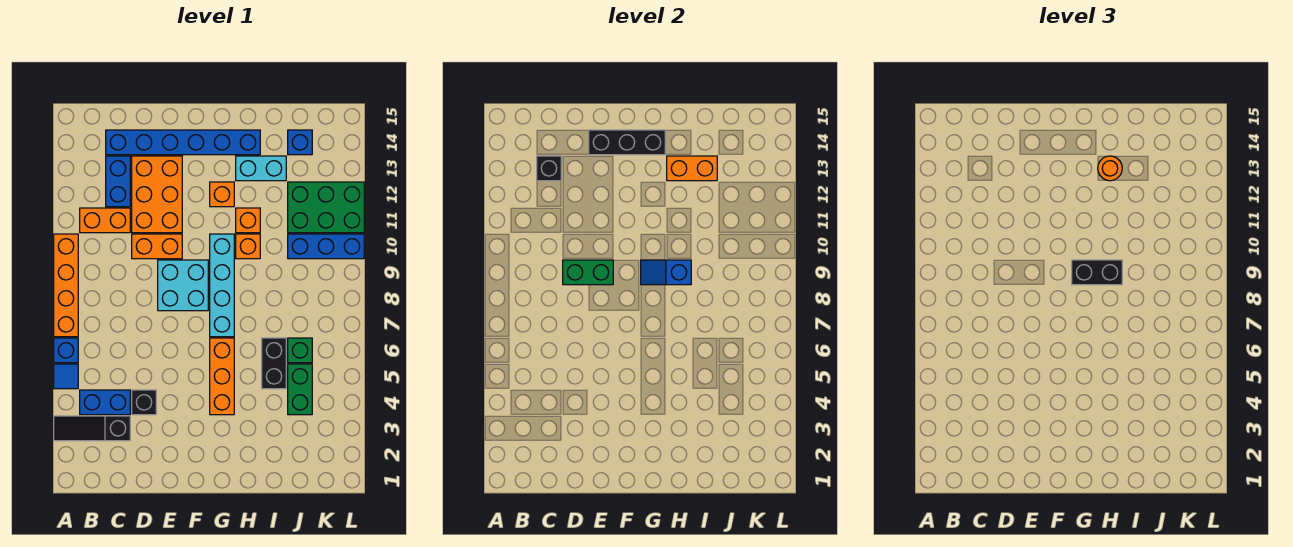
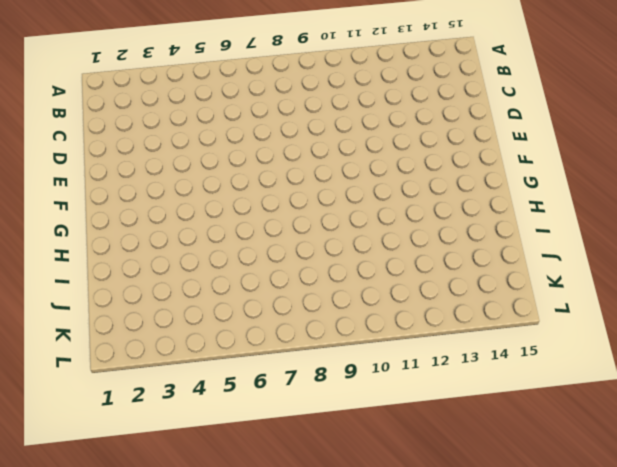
none -> black 1x3 slope [54,416,130,441]
none -> blue 1x1 tile [54,364,78,389]
none -> blue 1x1 brick [54,338,78,363]
none -> orange 1x4 brick [54,234,78,337]

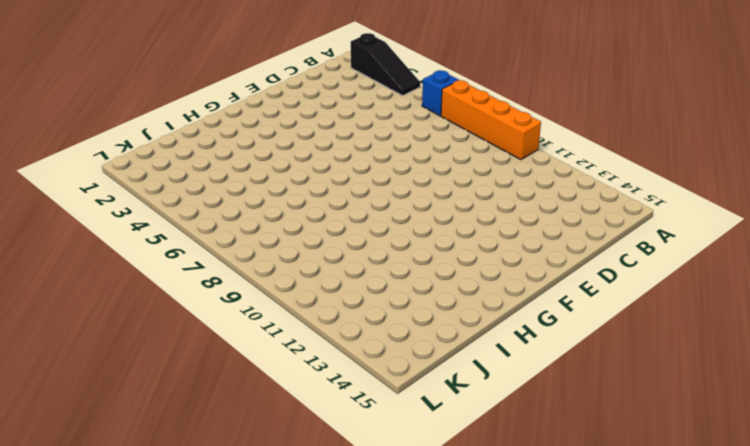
black 1x3 slope [351,33,420,95] -> black 1x3 slope turned to [54,416,130,441]
none -> blue 1x1 tile [54,364,78,389]
none -> blue 1x2 brick [80,390,130,415]
none -> orange 1x2 brick [80,208,130,233]
none -> blue 1x2 brick [106,156,130,207]

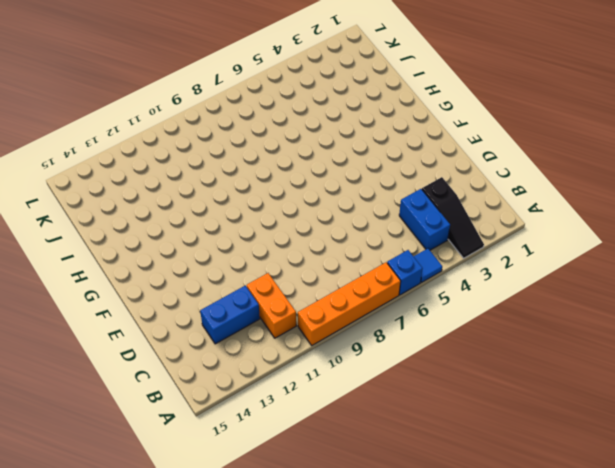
none -> blue 1x6 brick [106,130,260,155]
none -> black 1x1 brick [132,390,156,415]
none -> orange 1x2 brick [132,234,182,259]
none -> orange 2x3 brick [132,156,182,233]

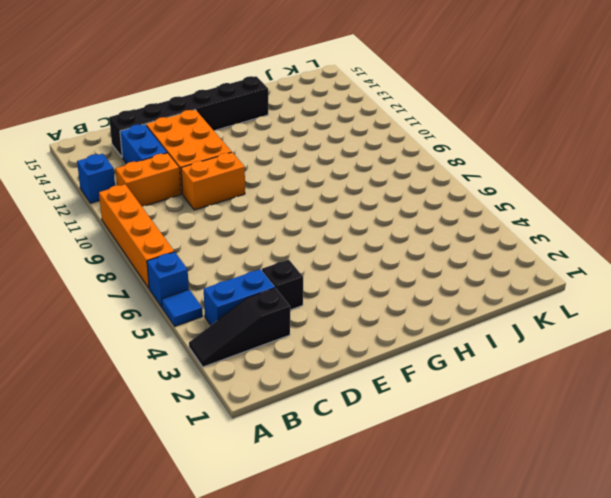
blue 1x1 brick [77,154,115,203] -> blue 1x1 brick moved to [288,130,312,155]
black 1x6 brick [109,76,268,157] -> blue 1x6 brick [106,130,260,155]
none -> cyan 2x2 brick [158,260,208,311]
none -> orange 1x3 brick [210,338,234,415]
none -> cyan 1x4 brick [210,234,234,337]
none -> orange 1x1 brick [210,182,234,207]

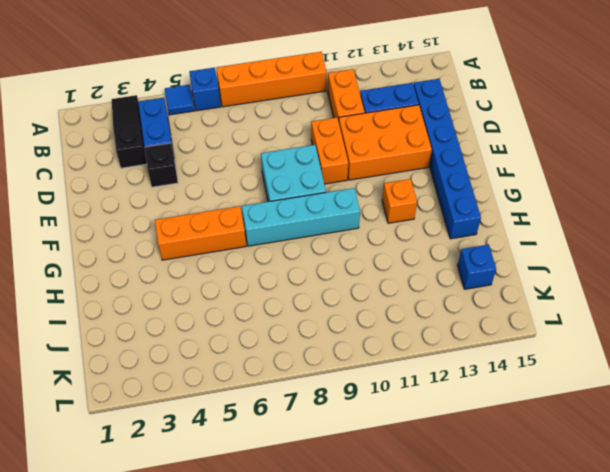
none -> orange 1x1 brick [236,234,260,259]
none -> orange 1x1 brick [236,208,260,233]
none -> cyan 1x2 brick [236,156,286,181]
none -> black 1x2 brick [262,338,286,389]

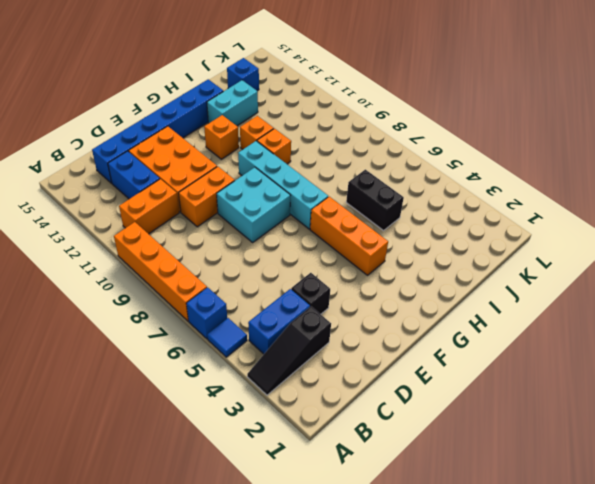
none -> green 1x2 brick [288,364,312,415]
none -> green 1x1 brick [288,338,312,363]
none -> blue 1x3 brick [288,234,364,259]
none -> green 2x3 brick [288,182,364,233]

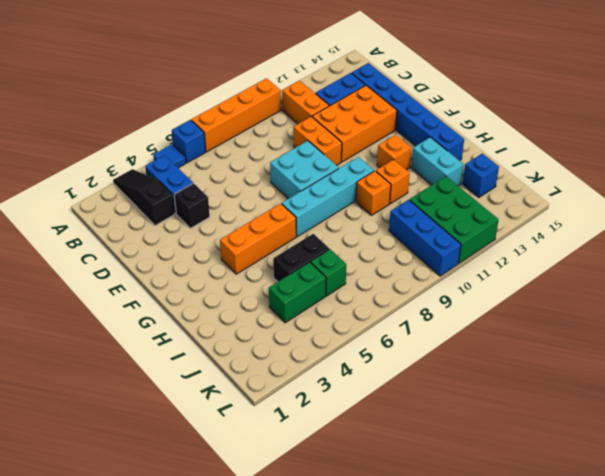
none -> black 1x1 brick [537,156,561,181]
none -> green 1x2 brick [563,260,613,285]
none -> black 1x3 brick [589,130,665,155]
none -> blue 1x2 slope [641,260,691,285]

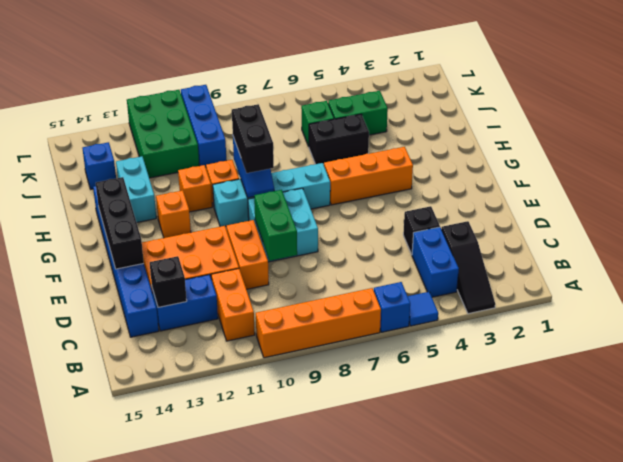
none -> orange 1x2 brick [667,156,717,181]
none -> orange 1x1 round brick [1098,156,1122,181]

